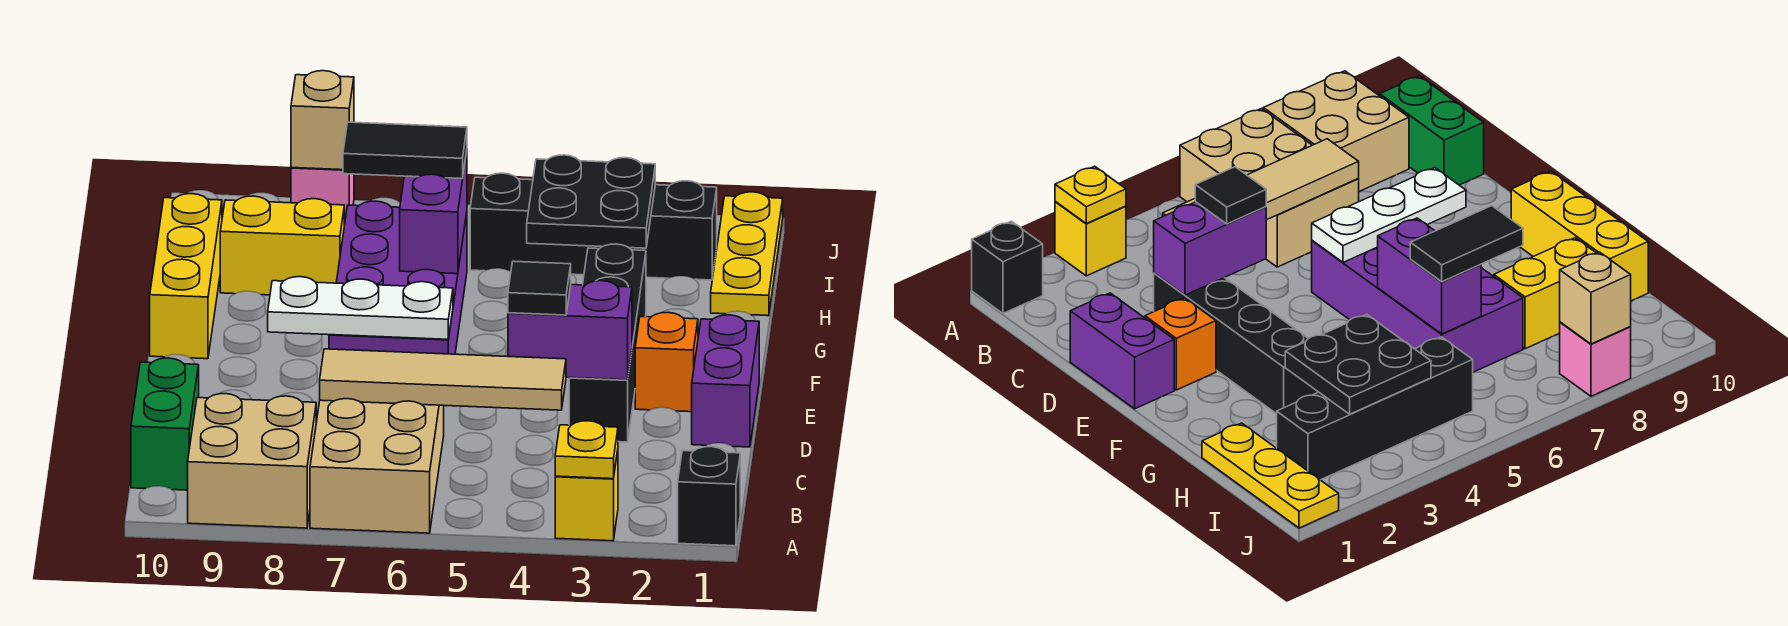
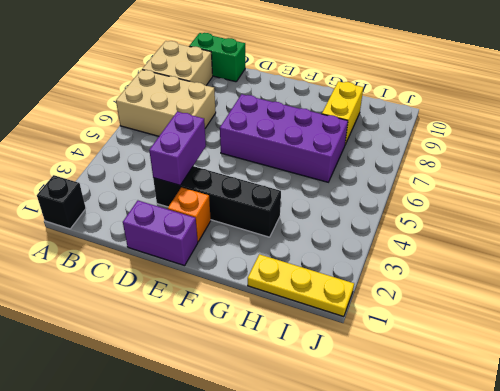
none -> yellow 1x1 brick [555,451,618,541]
none -> yellow 1x3 brick [150,194,222,359]
none -> black 1x4 brick [470,173,717,280]

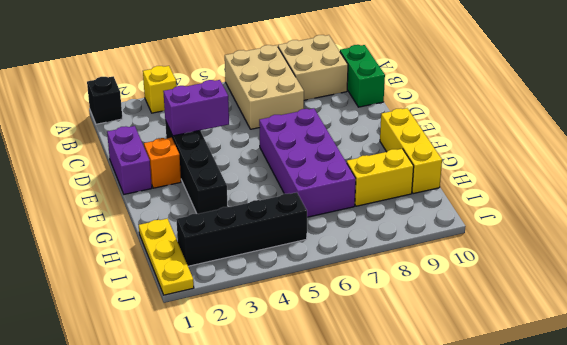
none -> pink 1x1 brick [291,168,354,225]
none -> yellow 1x1 plate [555,421,618,479]
none -> tan 1x4 tile [320,349,566,410]

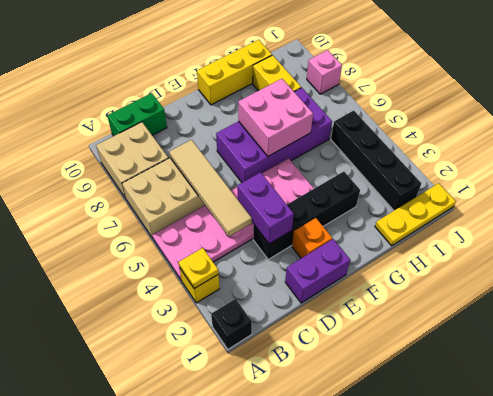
pink 2x6 plate [152,158,314,281] -> none
pink 2x2 brick [238,79,313,156] -> purple 1x2 brick [400,151,467,274]
none -> white 1x3 plate [268,277,453,339]
none -> black 2x2 plate [527,155,655,248]
none -> tan 1x1 brick [291,71,354,170]

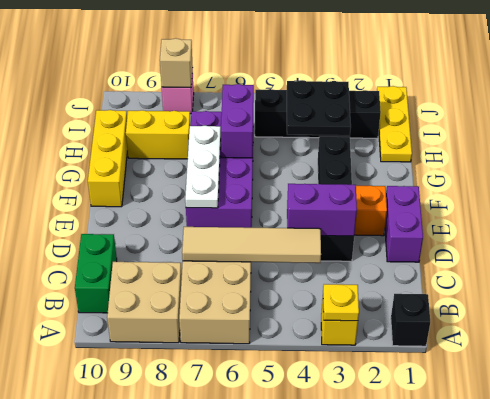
white 1x3 plate [185,126,221,208] -> white 1x3 plate turned to [268,277,453,339]
none -> black 1x1 tile [508,261,571,315]
none -> black 1x2 tile [343,122,467,179]

